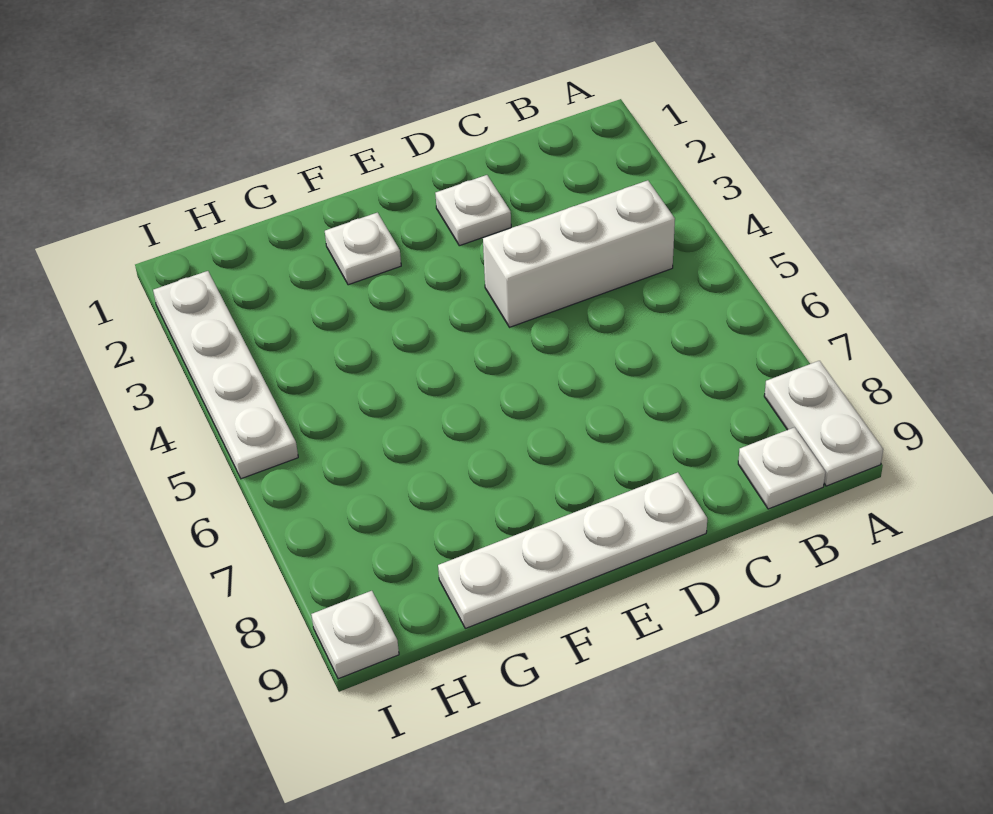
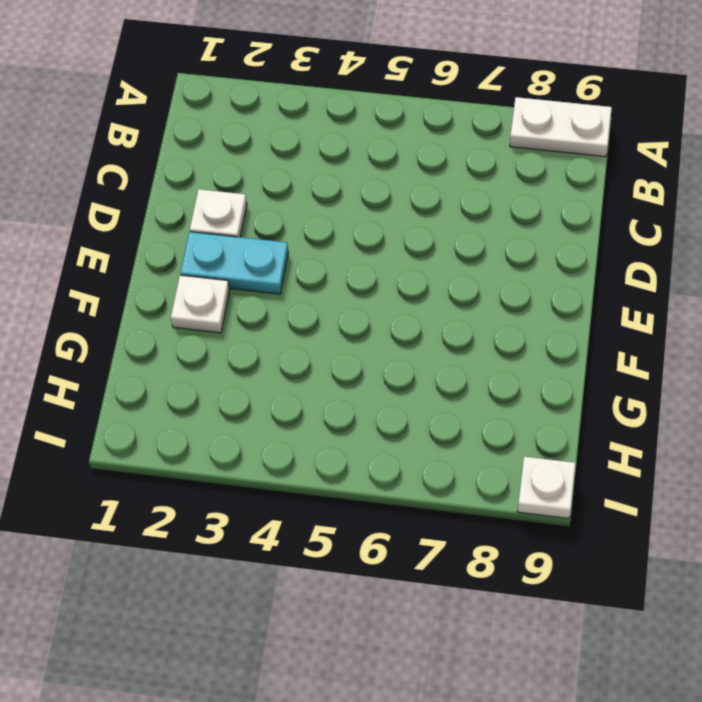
cyan 1x2 plate [180,232,288,294] -> none
none -> white 1x3 brick [483,180,675,327]
none -> white 1x1 plate [738,427,825,509]

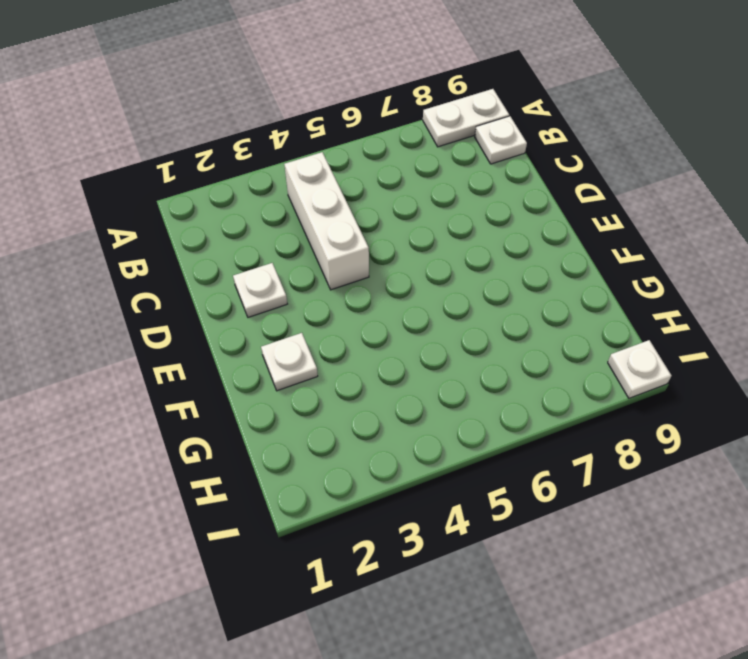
none -> white 1x4 plate [438,472,707,628]
none -> white 1x4 plate [153,271,298,479]

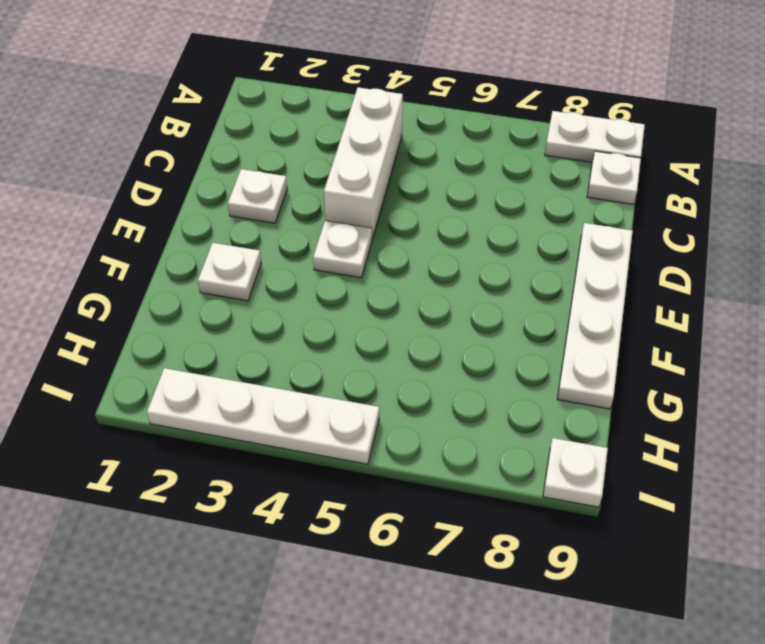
white 1x1 plate [313,221,372,278] -> none

